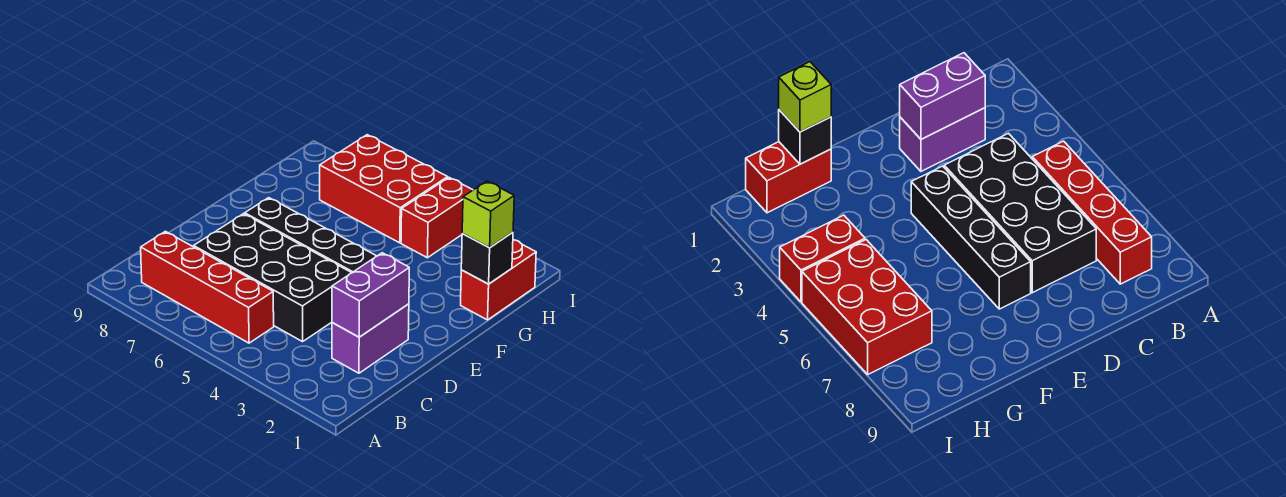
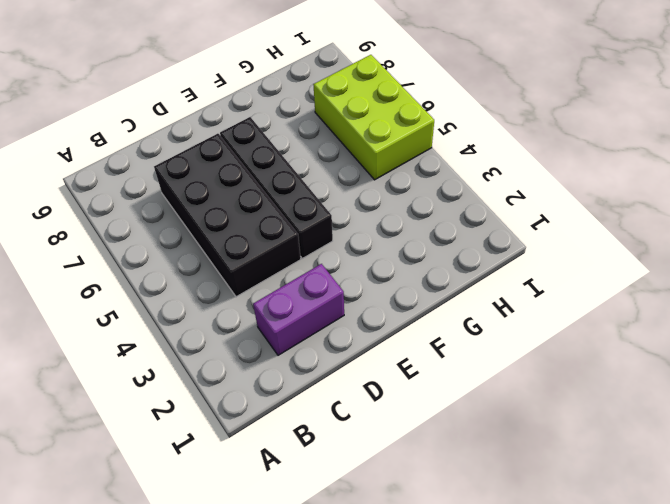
lime 2x3 brick [313,55,434,180] -> red 2x3 brick [320,135,448,243]
none -> red 1x4 brick [141,231,274,343]
none -> red 1x2 brick [461,240,536,320]

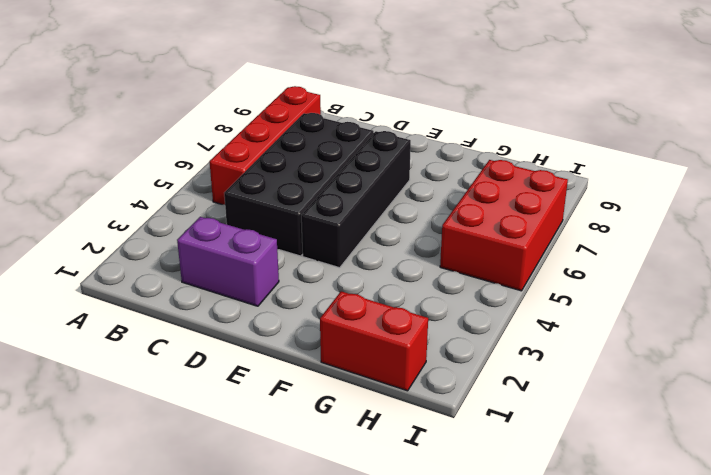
none -> red 1x2 brick [401,178,473,258]
none -> purple 1x2 brick [332,253,409,337]

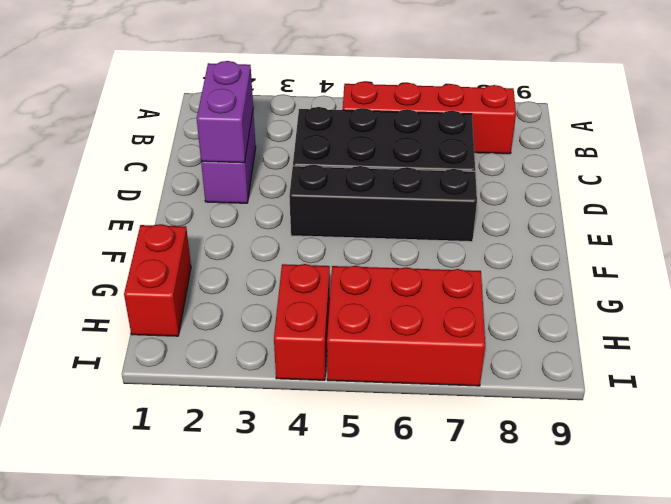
none -> black 1x1 brick [461,232,513,284]
none -> lime 1x1 brick [462,181,514,247]

